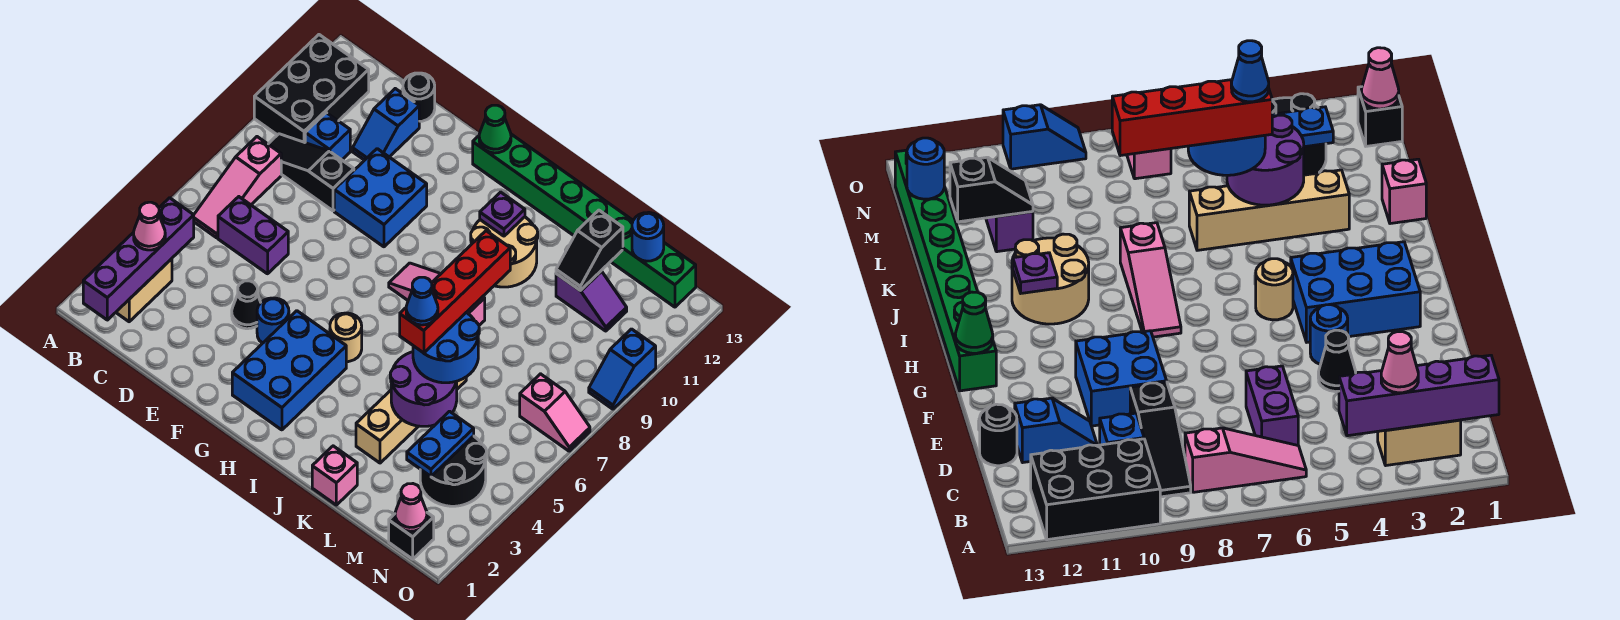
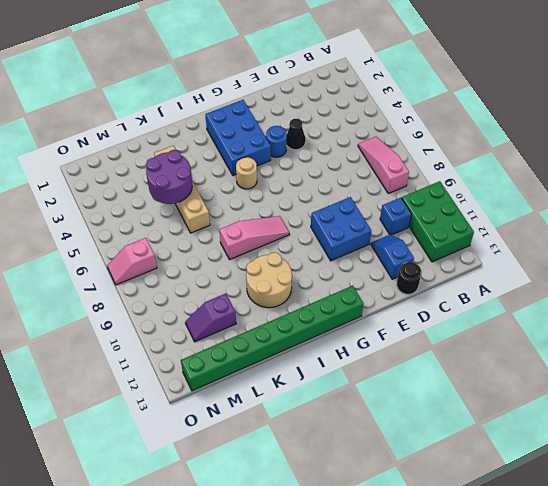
green 2x3 brick [402,181,474,262] -> black 2x3 brick [254,35,369,143]
none -> tan 1x2 brick [116,259,172,322]
none -> black 1x3 slope [268,134,354,211]
none -> purple 1x2 brick [218,197,288,274]
none -> pink 1x1 brick [312,446,357,505]

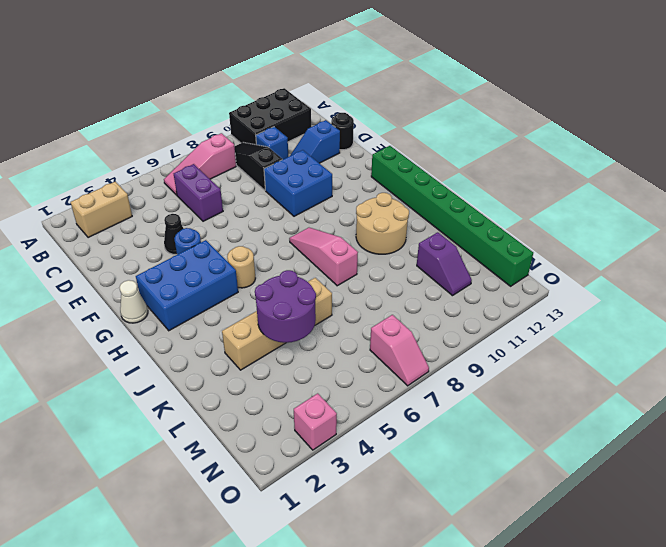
white 1x1 cone [119,280,148,323] -> none
pink 1x1 brick [294,393,337,450] -> pink 1x1 brick moved to [312,446,357,505]
none -> black 2x2 round brick [420,436,486,506]
none -> black 1x1 brick [389,513,434,559]
none -> blue 1x2 slope [589,329,656,409]
none -> purple 1x4 brick [83,198,194,320]

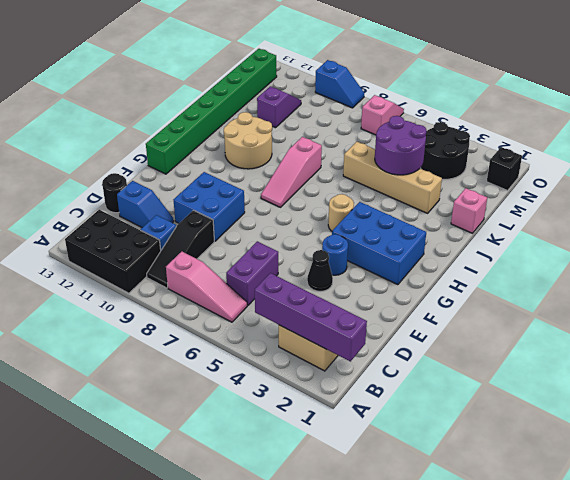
none -> green 1x1 cone [479,105,511,153]
none -> purple 1x1 plate [480,192,525,236]
none -> black 1x2 slope [556,210,623,290]
none -> blue 1x2 plate [407,411,474,476]

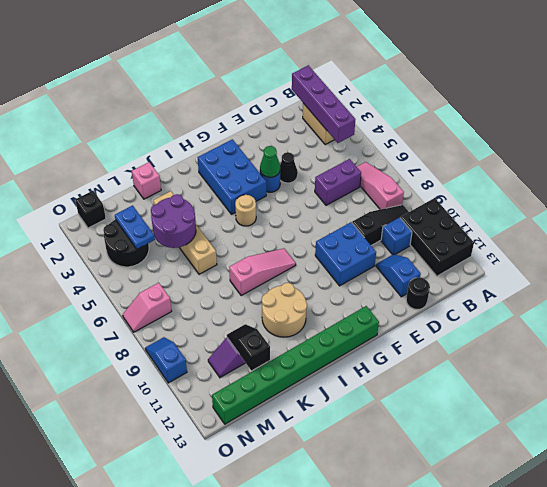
green 1x1 cone [260,146,280,177] -> green 1x1 cone moved to [479,105,511,153]
none -> purple 1x1 plate [480,192,525,236]
none -> blue 1x1 round brick [632,212,664,261]
none -> pink 1x1 cone [395,484,427,531]
none -> pink 1x1 cone [134,202,165,250]

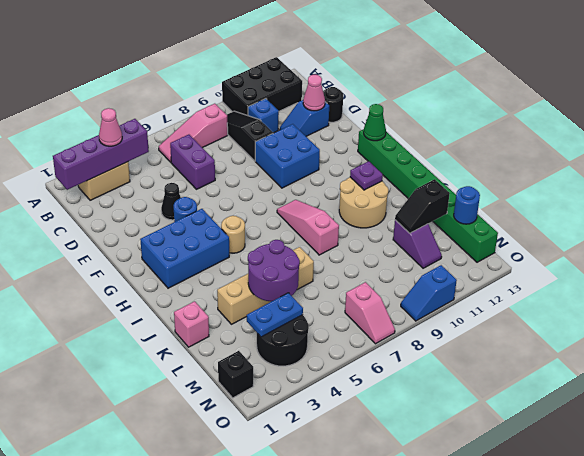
pink 1x1 cone [303,75,325,111] -> pink 1x1 cone moved to [395,484,427,531]
none -> blue 2x2 round brick [413,312,479,383]
none -> red 1x4 brick [400,231,510,353]
none -> blue 1x1 cone [406,277,438,325]

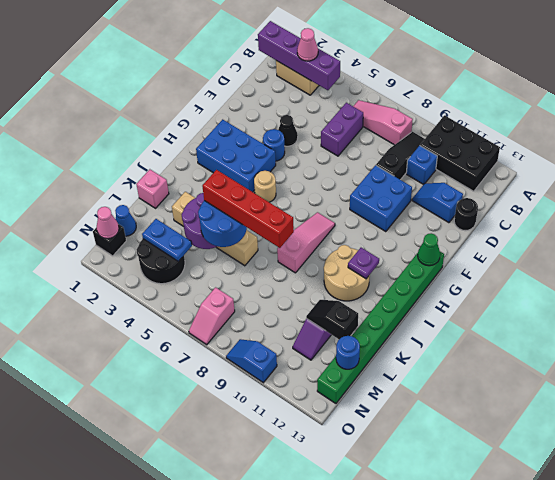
blue 1x1 cone [115,205,136,236] -> blue 1x1 cone moved to [406,277,438,325]

